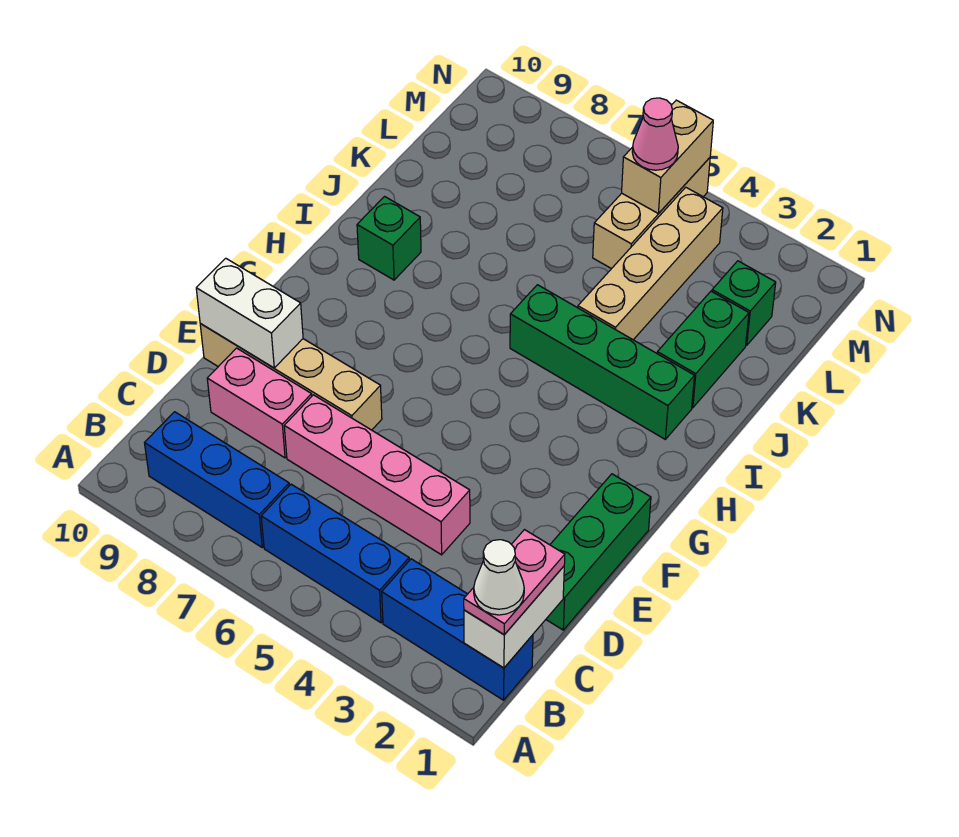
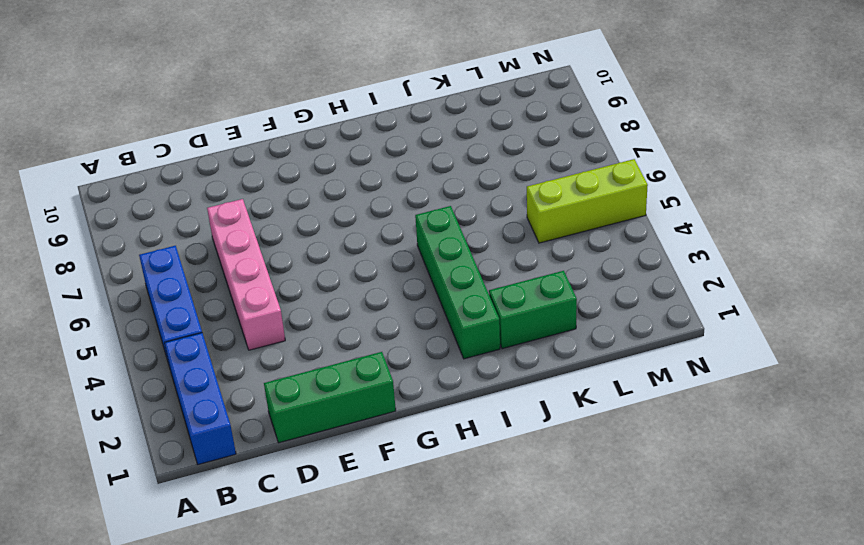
lime 1x3 brick [527,159,648,243] -> tan 1x3 brick [593,158,710,269]
none -> blue 1x3 brick [145,412,289,547]
none -> pink 1x2 brick [207,348,312,458]
none -> tan 1x4 brick [200,324,382,430]

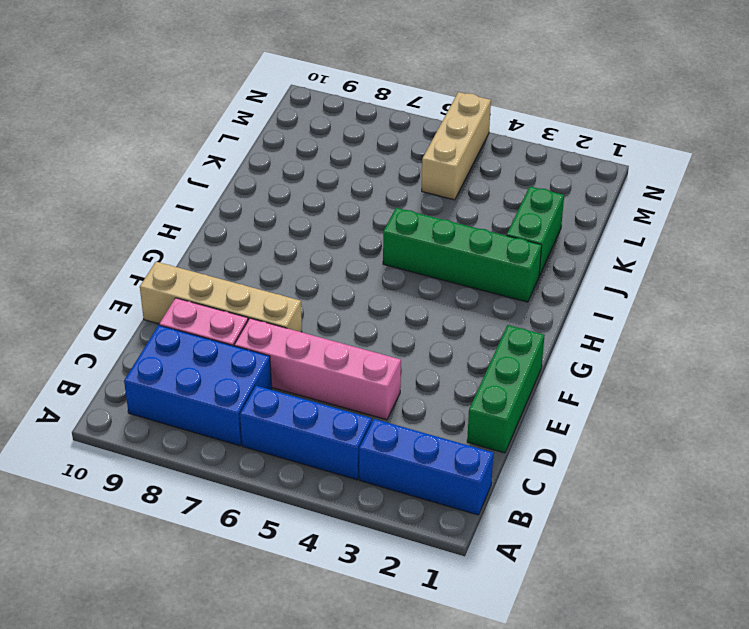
blue 2x3 brick [124,325,272,446] -> blue 1x3 brick [145,412,289,547]
none -> green 1x1 brick [357,197,421,280]
none -> tan 1x4 brick [578,187,723,340]
none -> green 1x1 brick [712,261,776,345]

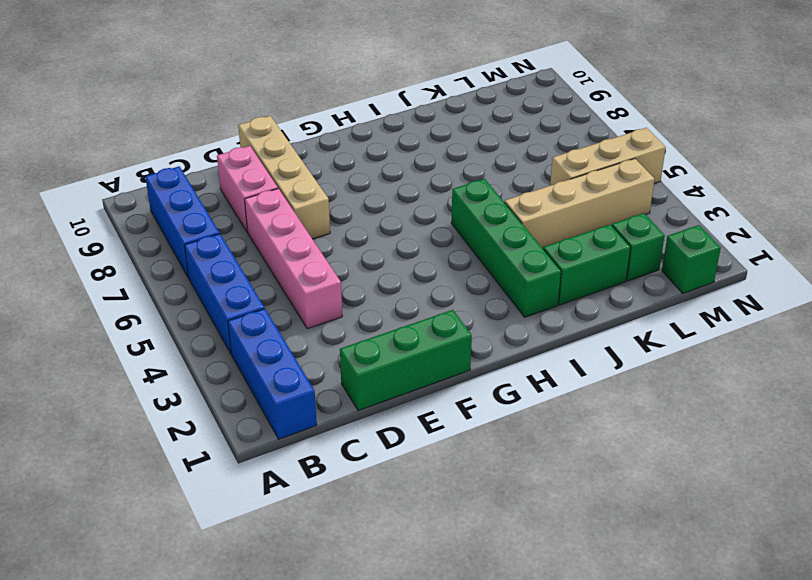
green 1x1 brick [662,225,721,293] -> green 1x1 brick moved to [357,197,421,280]
none -> white 1x2 brick [464,566,564,668]
none -> white 1x2 brick [196,258,303,368]
none -> tan 1x2 brick [622,100,713,214]

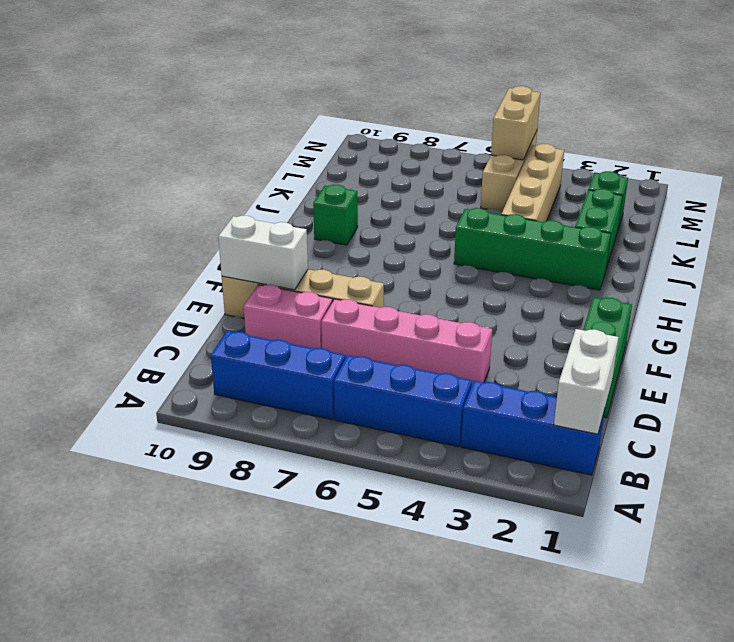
none -> pink 1x2 plate [464,530,565,635]
none -> pink 1x1 cone [632,98,678,170]
none -> white 1x1 cone [474,540,524,615]

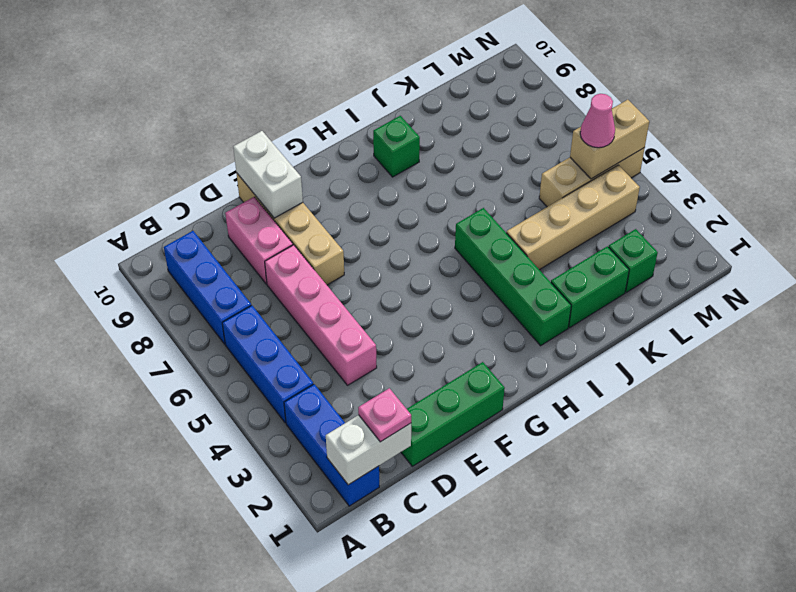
pink 1x1 plate [358,388,411,442] -> pink 1x2 plate [464,530,565,635]
none -> white 1x1 cone [474,540,524,615]

